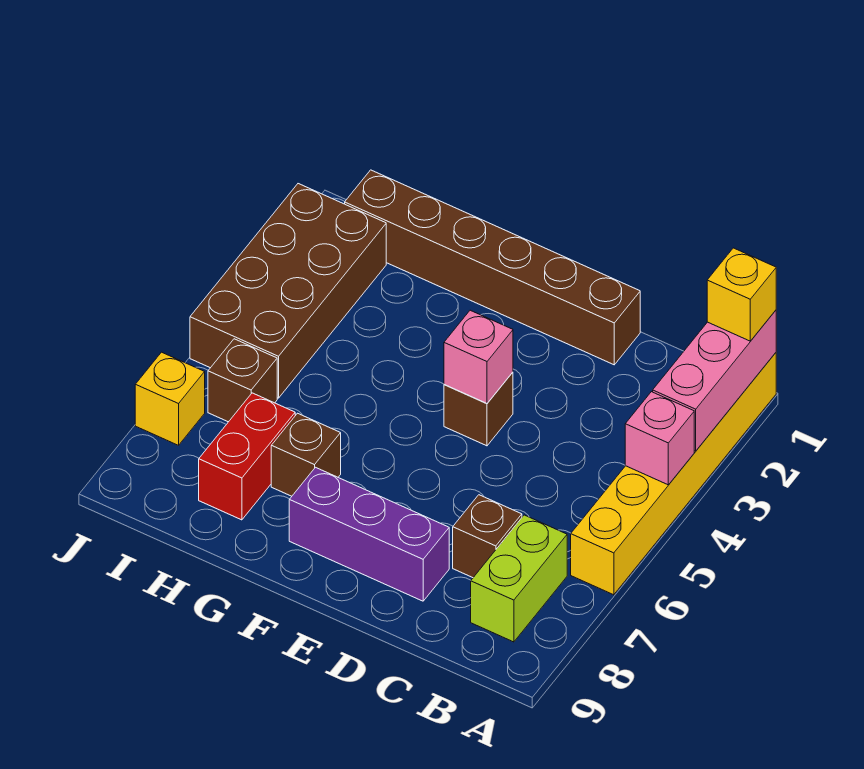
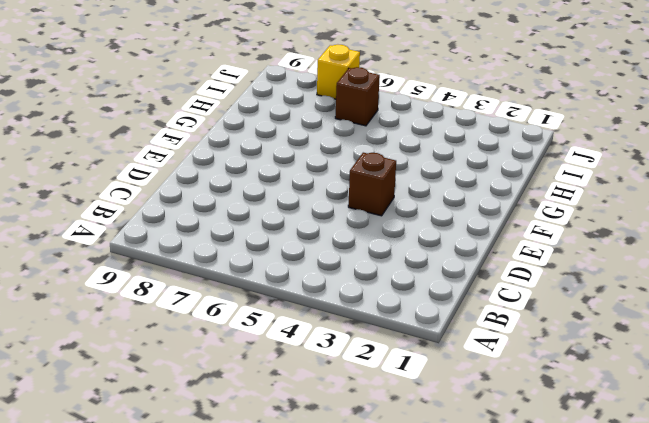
none -> yellow 1x6 brick [571,353,776,595]
none -> lime 1x2 brick [471,515,567,642]
none -> brown 1x1 brick [453,495,522,578]

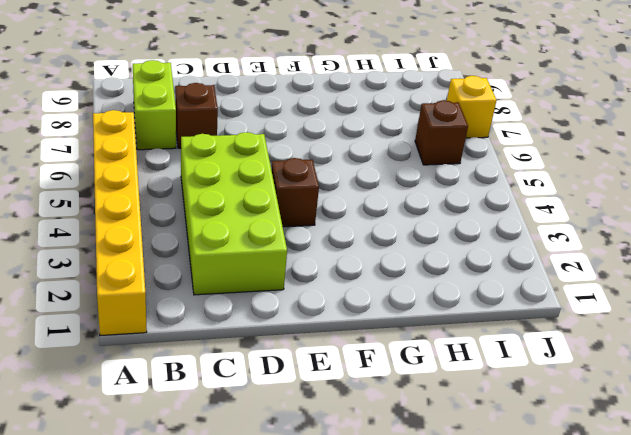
lime 2x4 brick [181,132,287,295] -> none
none -> brown 1x6 brick [345,170,640,365]
none -> purple 1x3 brick [289,467,449,601]
none -> brown 1x1 brick [271,413,341,496]

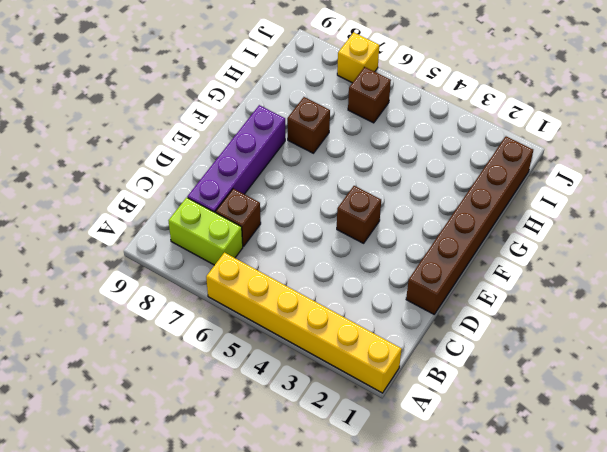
purple 1x4 brick [187,105,285,213] -> purple 1x3 brick [289,467,449,601]
none -> red 1x2 brick [199,393,295,520]
none -> brown 2x4 brick [190,184,386,398]
none -> pink 1x3 brick [653,310,776,451]

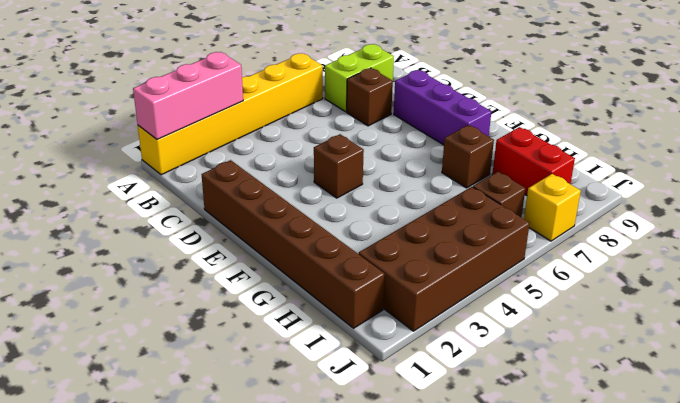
red 1x2 brick [492,127,575,195] -> red 1x2 brick turned to [199,393,295,520]
none -> pink 1x1 brick [625,392,694,485]
none -> pink 1x1 brick [444,310,513,404]
none -> yellow 1x1 brick [707,248,776,341]

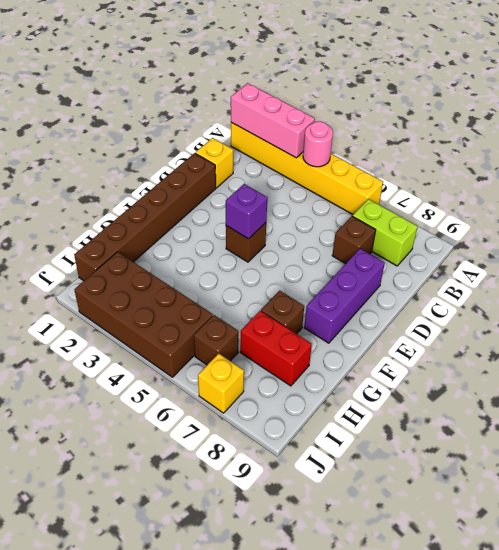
pink 1x1 round brick [303,121,333,167] -> pink 1x1 brick [625,392,694,485]
yellow 1x1 brick [195,138,233,188] -> yellow 1x1 brick moved to [707,248,776,341]
purple 1x1 brick [226,184,267,239] -> pink 1x1 brick [444,310,513,404]

